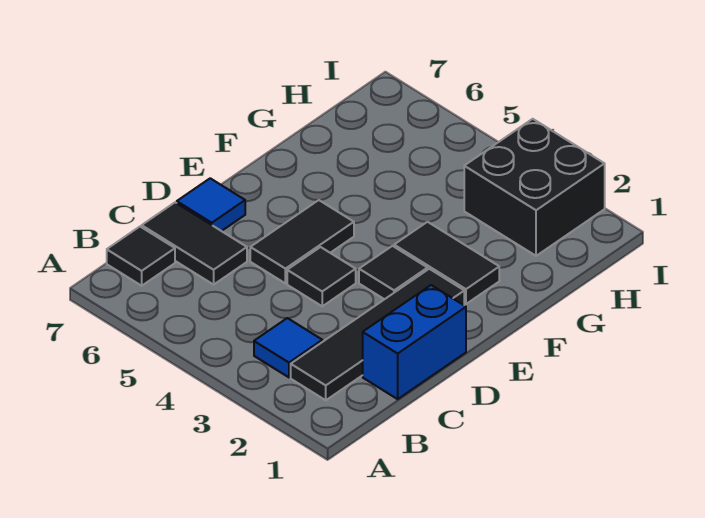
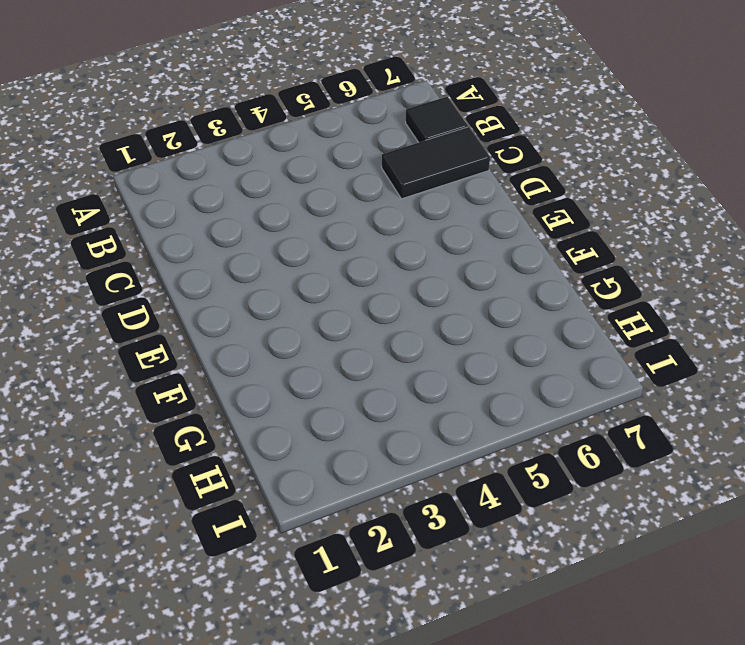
none -> black 1x4 tile [291,269,464,400]
none -> blue 1x1 tile [254,318,322,377]

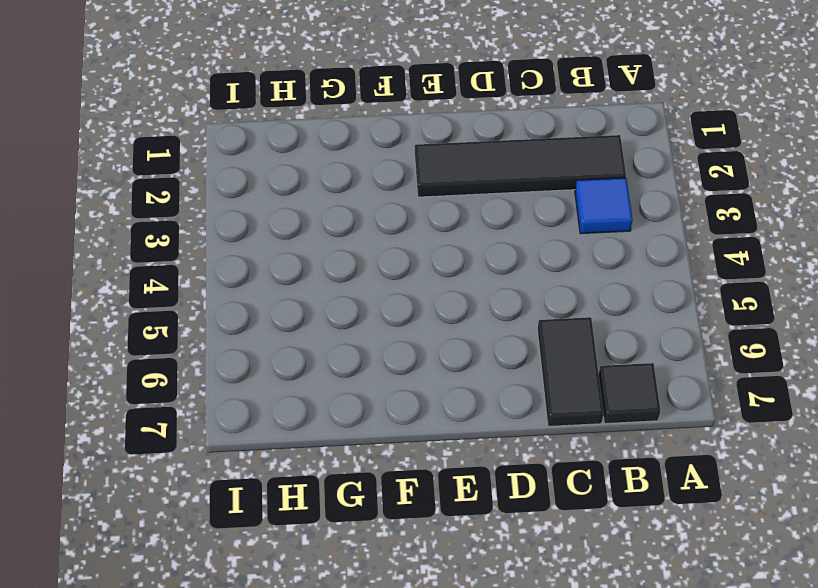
none -> blue 1x2 brick [363,285,466,399]
none -> black 1x1 tile [287,247,356,306]

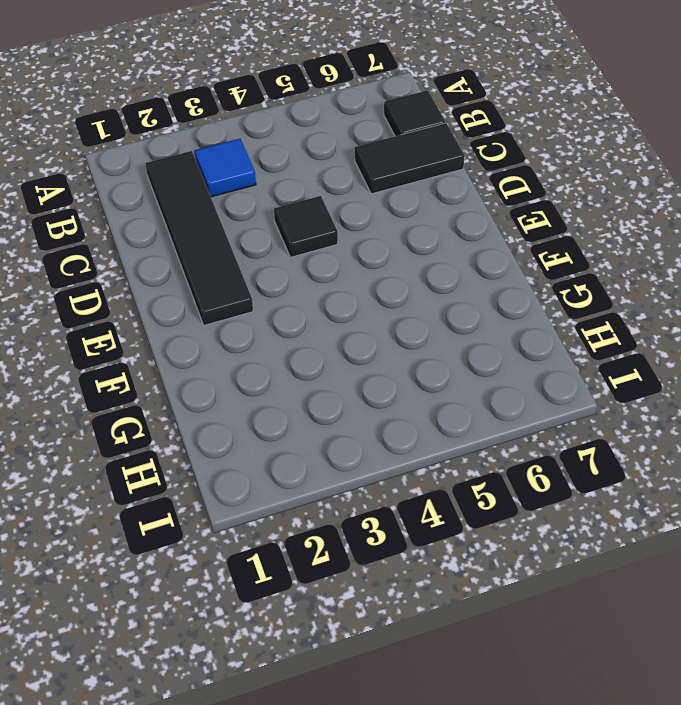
none -> blue 1x2 brick [363,285,466,399]
none -> black 1x2 tile [250,200,354,283]

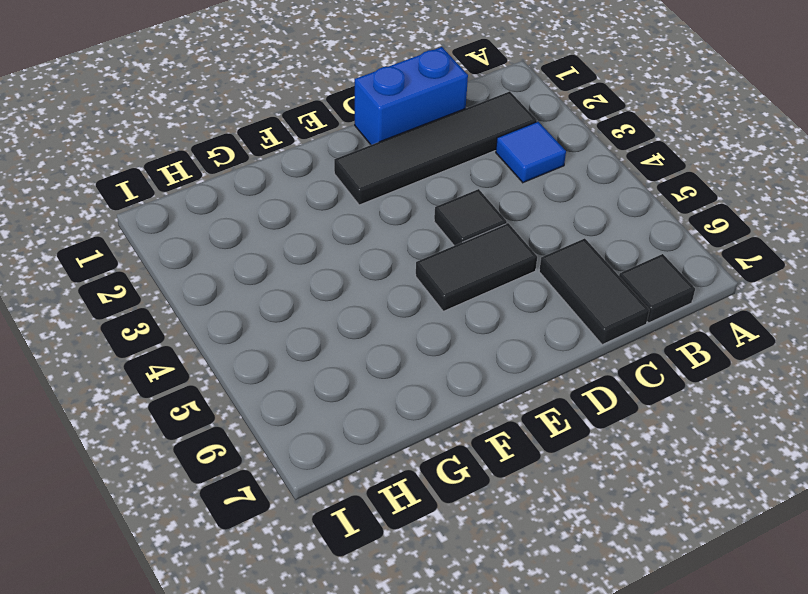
none -> blue 1x1 tile [177,178,245,231]
none -> black 1x1 tile [359,246,428,299]

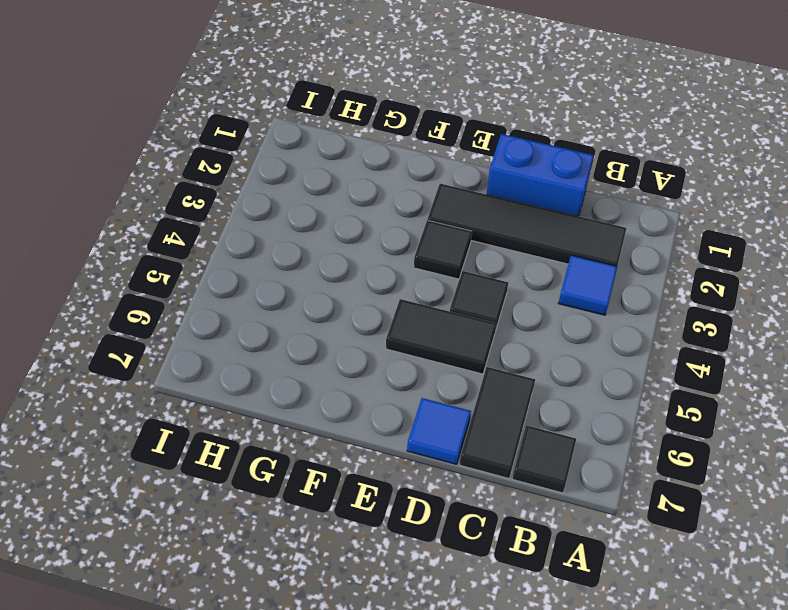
none -> black 1x2 tile [394,222,499,304]
none -> black 2x2 brick [464,119,605,256]

